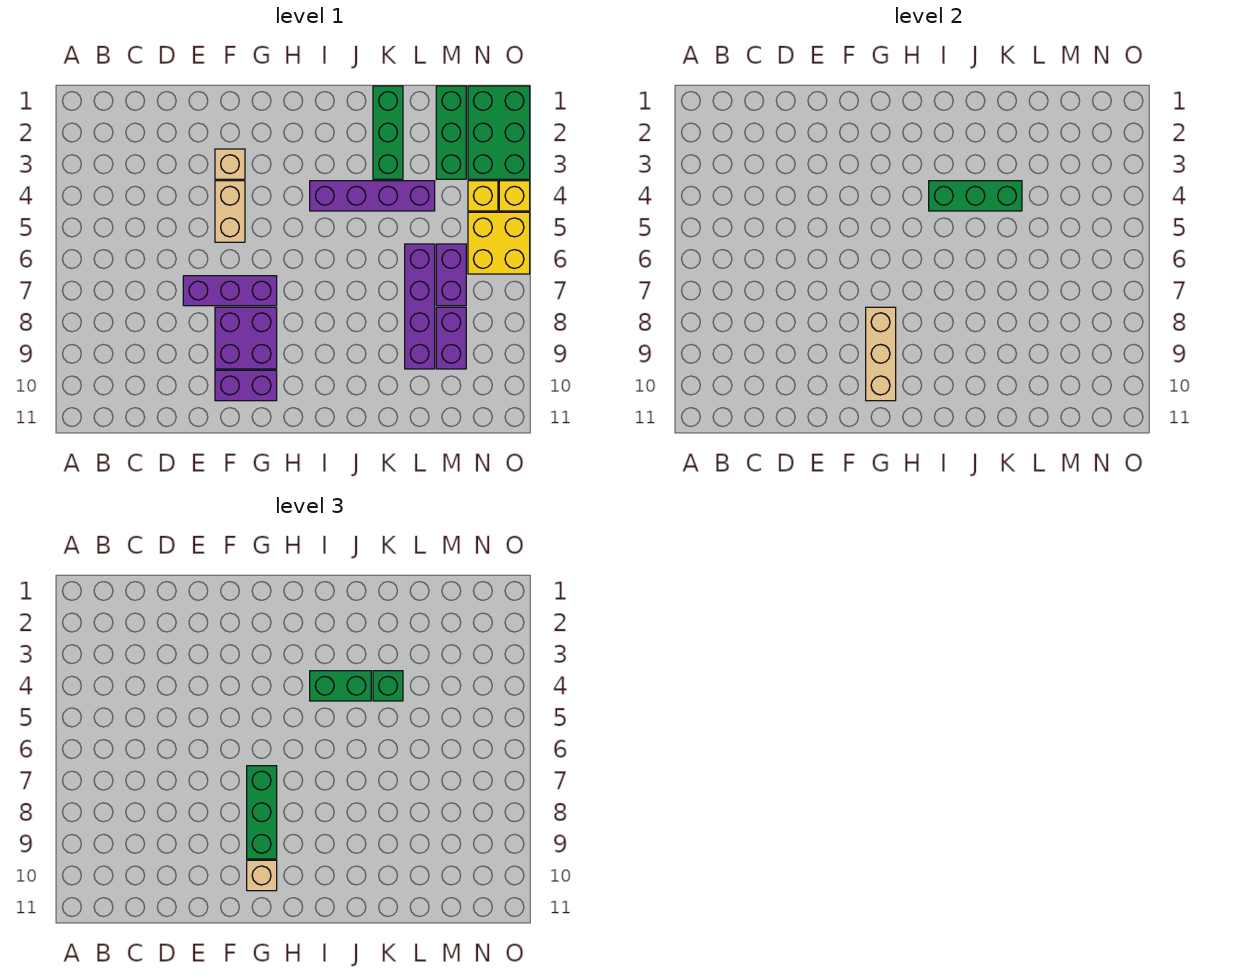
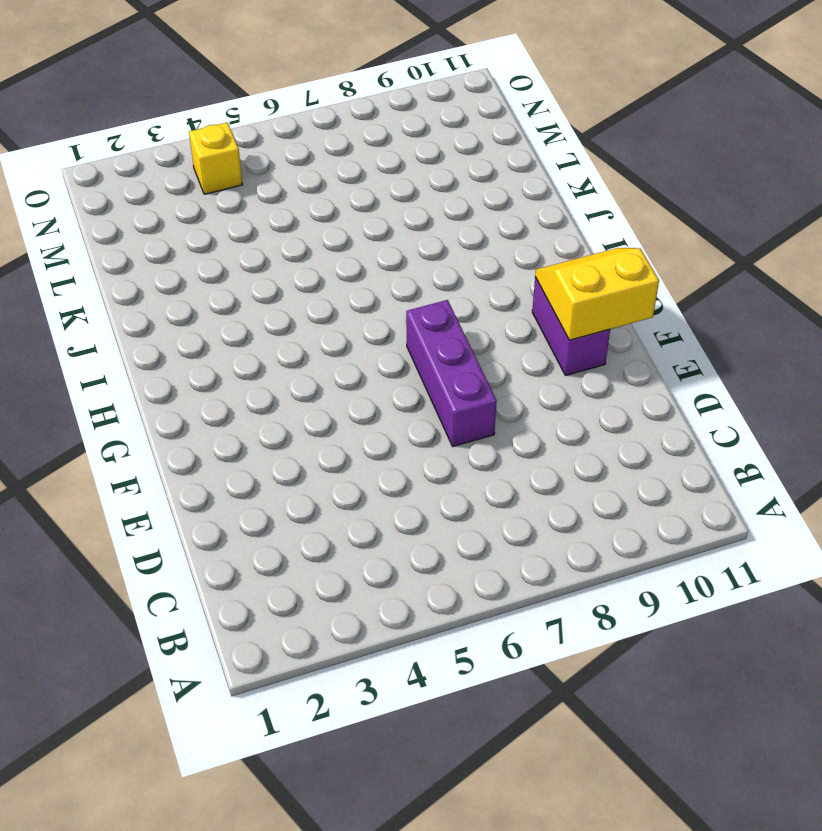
yellow 2x2 slope [535,248,659,340] -> tan 1x3 brick [866,307,896,401]
none -> tan 1x1 brick [215,149,245,179]
none -> tan 1x2 brick [215,181,245,242]
none -> purple 2x2 brick [215,307,277,369]

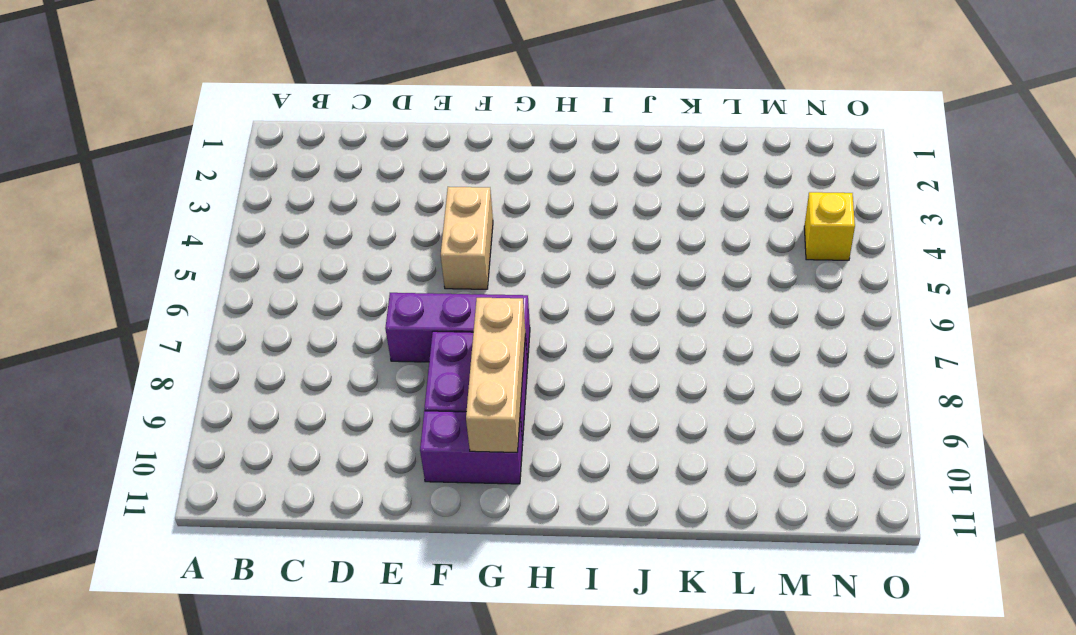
none -> tan 1x1 brick [215,149,245,179]
none -> purple 1x4 brick [310,181,435,211]
none -> green 1x3 brick [373,86,403,179]

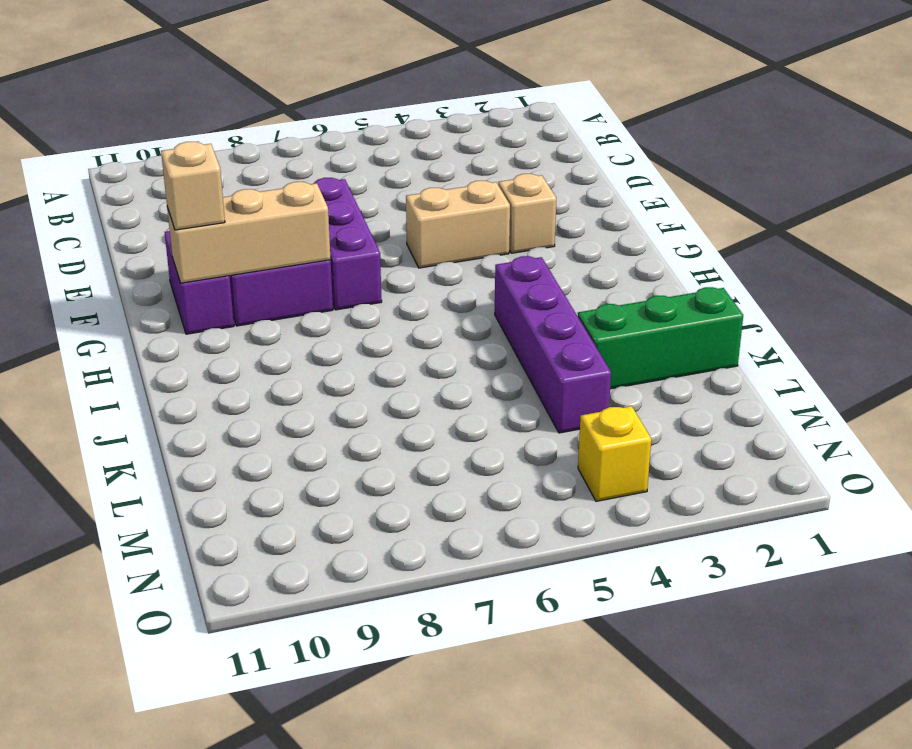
none -> purple 1x4 brick [405,244,435,369]
none -> green 1x3 brick [436,86,466,179]
none -> purple 1x2 brick [436,244,466,306]

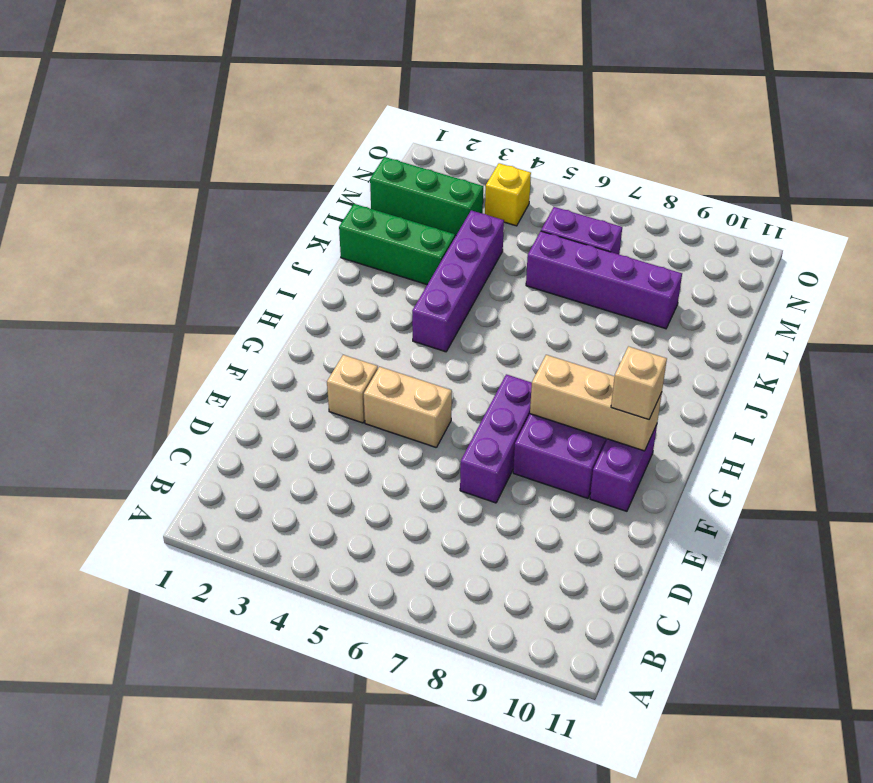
none -> purple 1x2 brick [436,307,466,369]
none -> green 2x3 brick [468,86,530,179]
none -> yellow 2x2 brick [468,212,530,274]

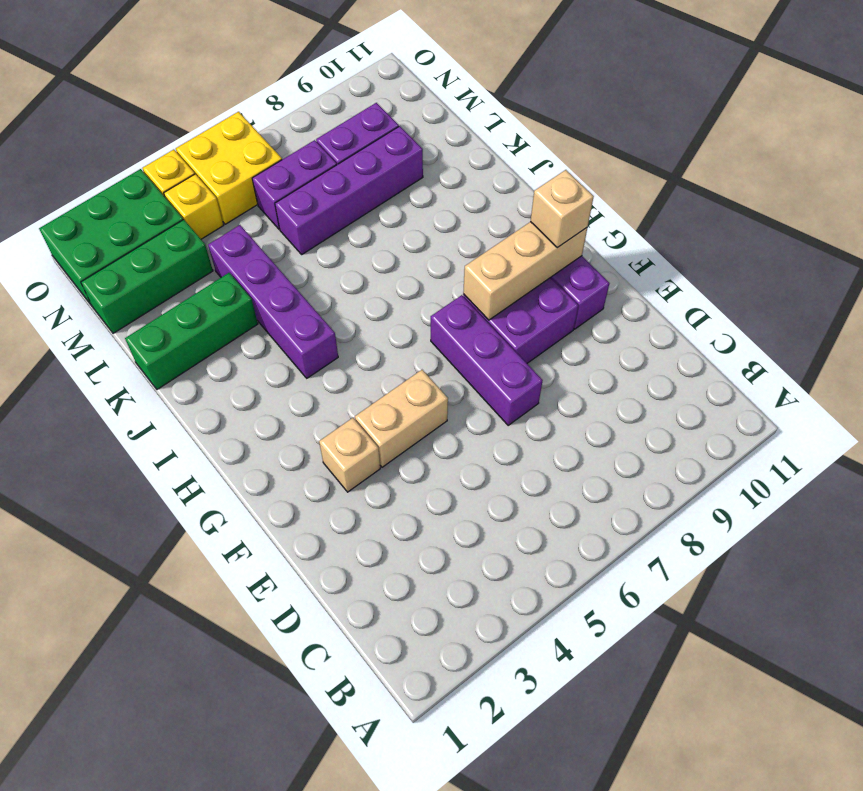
none -> green 1x3 brick [929,181,1022,211]
none -> green 1x3 brick [247,766,277,859]
none -> green 1x2 brick [310,671,371,701]

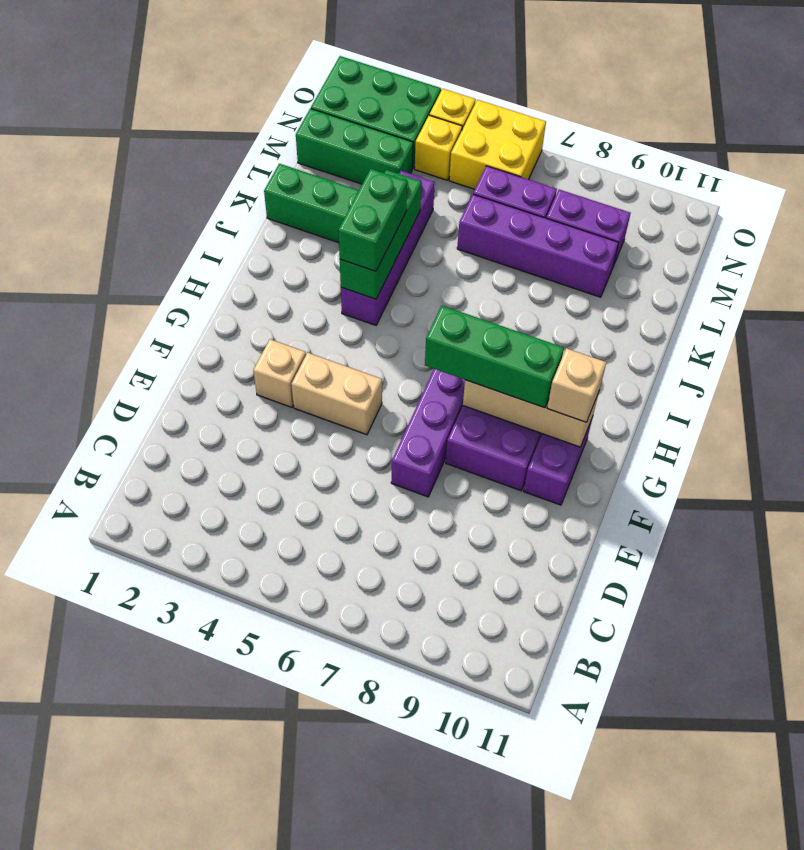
none -> green 1x1 brick [373,671,403,701]

